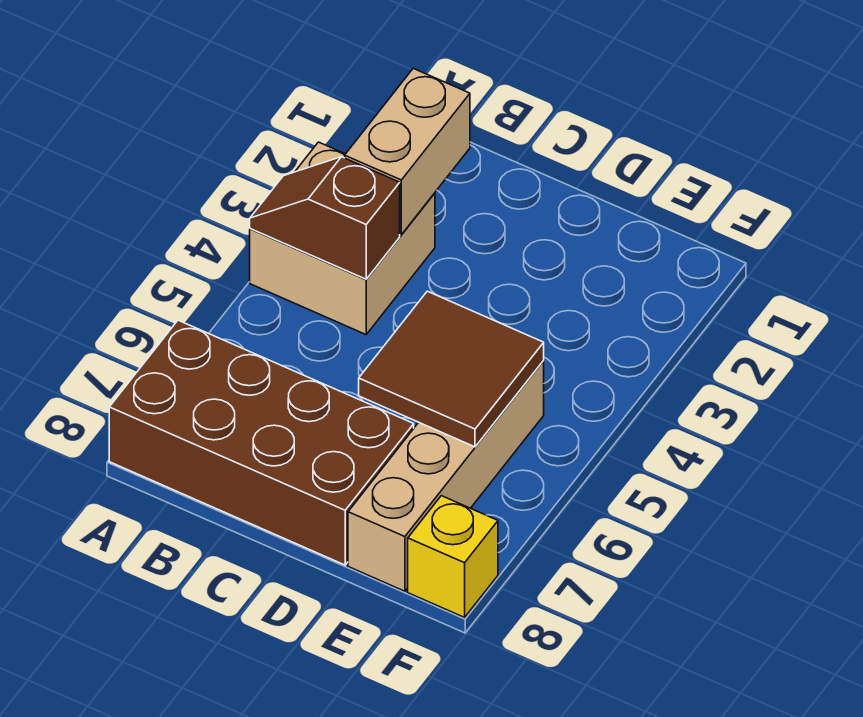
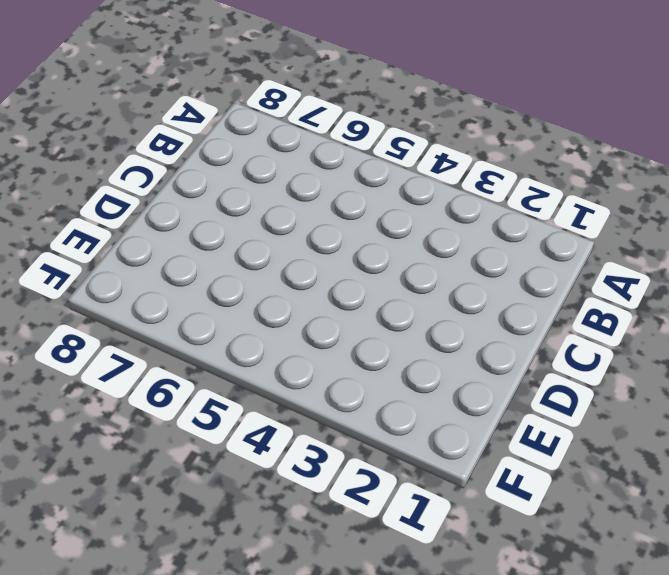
none -> tan 2x2 brick [250,142,435,334]
none -> brown 2x4 brick [109,320,414,565]

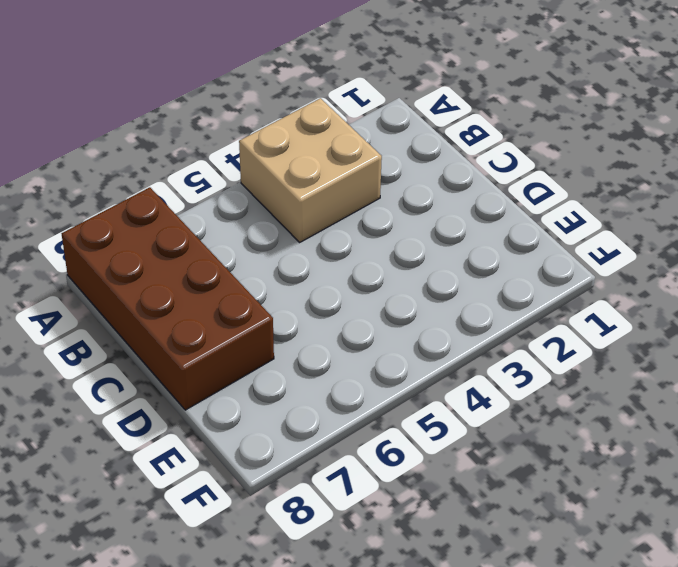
none -> tan 1x4 brick [348,361,544,591]
none -> yellow 1x1 brick [408,496,498,617]

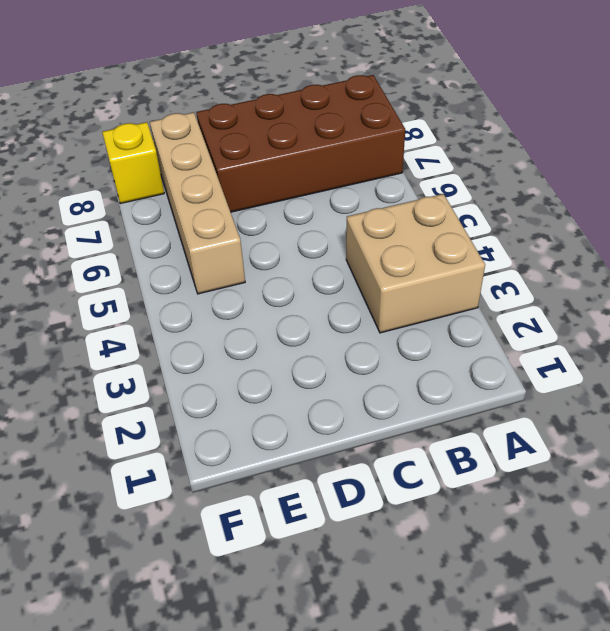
none -> brown 1x2 slope [250,157,400,279]
none -> tan 1x2 brick [345,68,470,235]

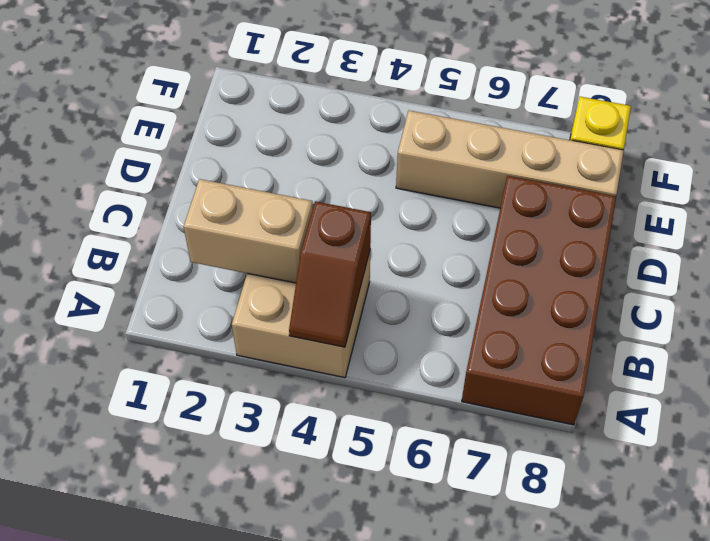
none -> brown 2x2 tile [359,291,544,447]

